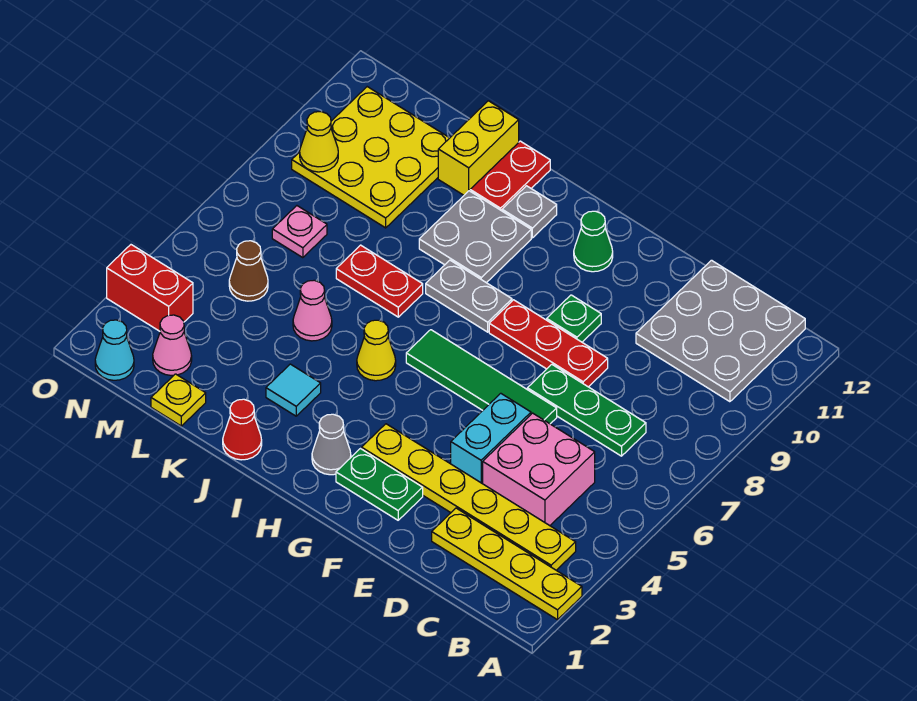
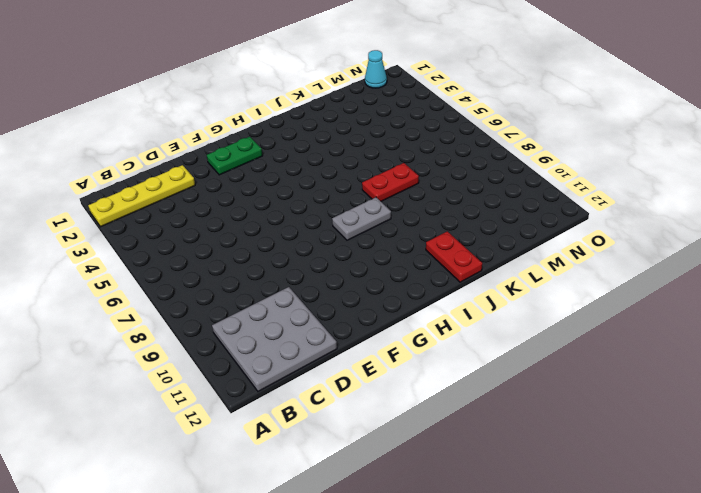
none -> yellow 1x6 plate [362,424,576,570]
none -> pink 2x2 brick [483,413,595,526]
none -> green 1x3 plate [527,364,646,456]
none -> cyan 1x2 brick [451,393,531,484]

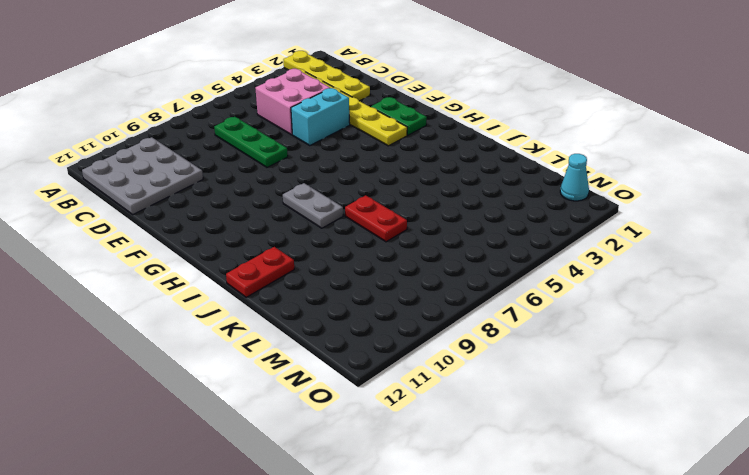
none -> green 1x4 tile [406,330,557,424]
none -> red 1x3 plate [489,300,608,387]
none -> green 1x1 plate [547,295,601,342]
none -> green 1x1 cone [574,211,613,272]

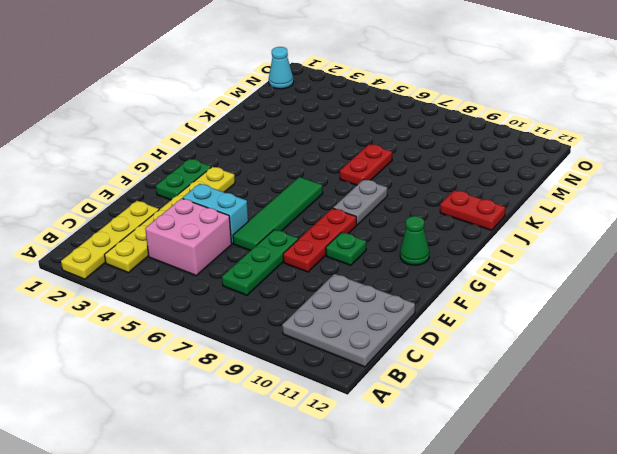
none -> grey 1x1 cone [312,414,351,475]
none -> yellow 1x1 cone [357,320,396,381]
none -> grey 2x2 plate [419,191,531,283]
none -> grey 1x1 plate [502,186,557,238]

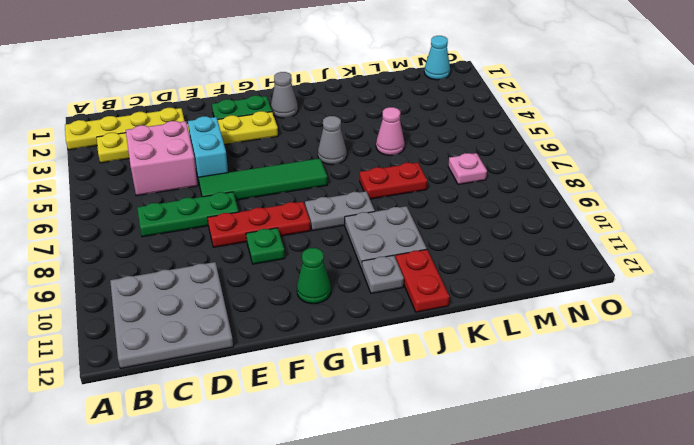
grey 1x1 cone [318,116,347,165] -> yellow 1x1 cone [357,320,396,381]
none -> red 1x1 cone [223,399,262,460]
none -> cyan 1x1 tile [266,364,321,416]
none -> yellow 1x2 brick [438,101,519,195]
none -> yellow 1x1 plate [151,374,206,426]

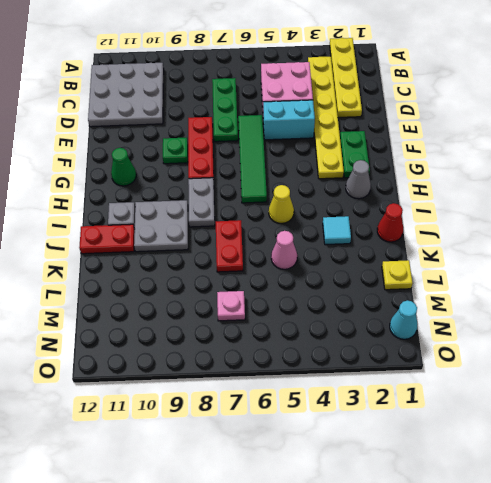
none -> yellow 1x2 brick [438,101,519,195]
none -> yellow 3x3 plate [292,87,449,228]
none -> pink 1x1 cone [153,315,192,376]
none -> brown 1x1 cone [229,241,268,301]

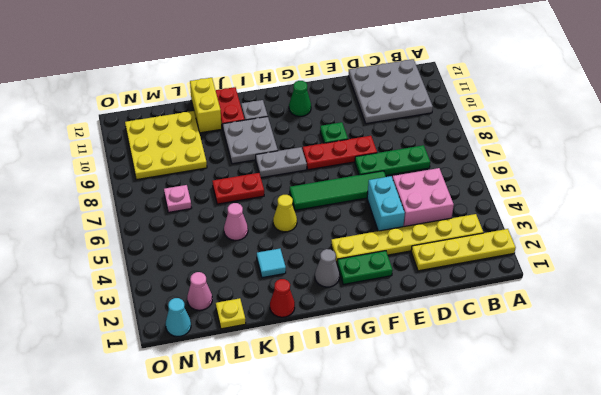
none -> brown 1x1 cone [229,241,268,301]
none -> red 1x2 brick [107,245,193,331]
none -> yellow 1x1 cone [300,112,338,172]

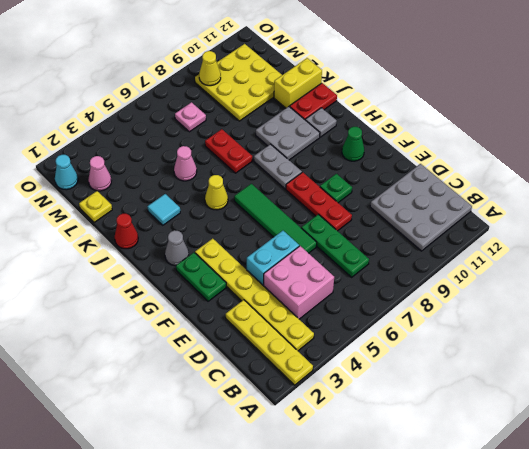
none -> brown 1x1 cone [229,241,268,301]
none -> red 1x2 brick [107,245,193,331]

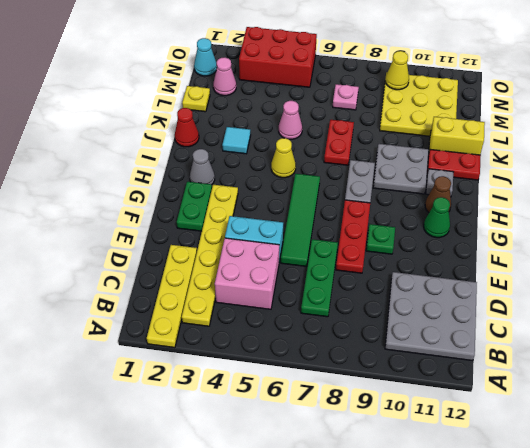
brown 1x1 cone [425,176,451,212] -> brown 1x1 cone moved to [229,241,268,301]
red 2x3 brick [239,27,317,87] -> red 1x2 brick [107,245,193,331]

